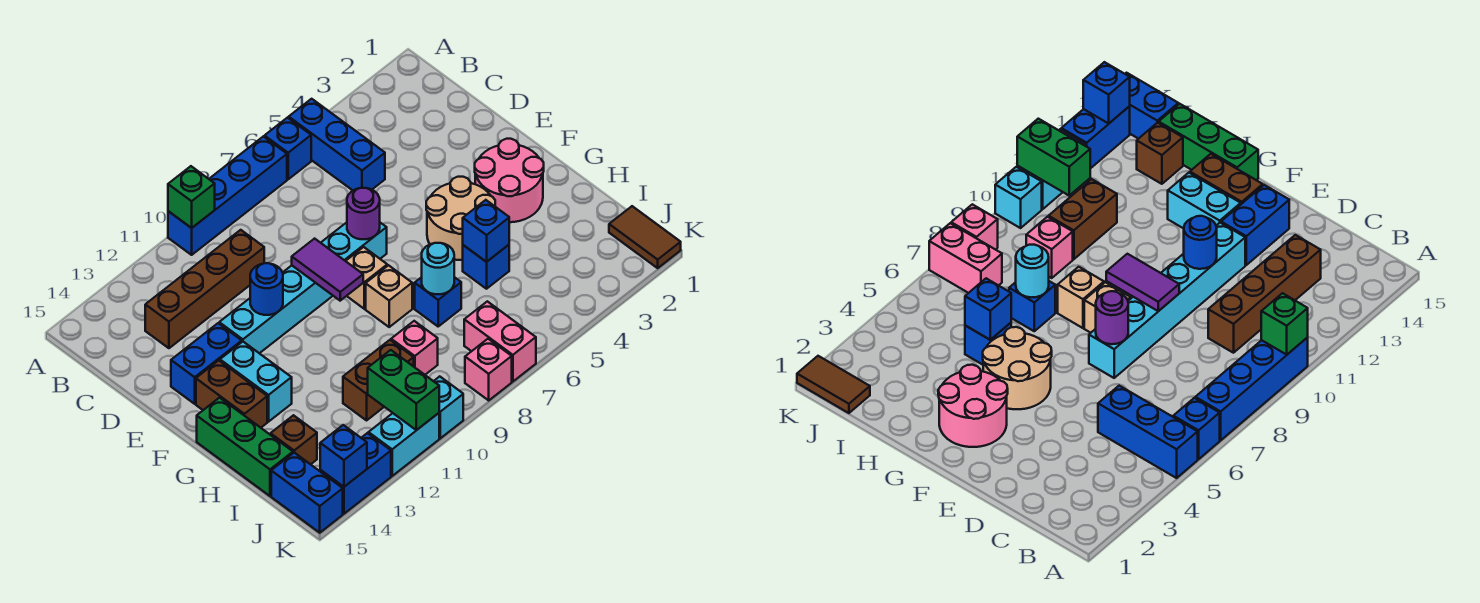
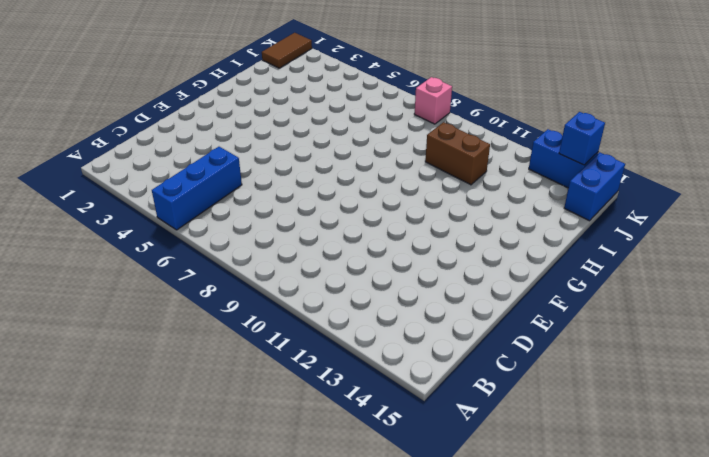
none -> blue 1x1 brick [265,118,311,179]
none -> blue 1x4 brick [168,136,287,255]
none -> brown 1x4 brick [145,230,264,348]
none -> cyan 1x6 brick [219,222,387,353]

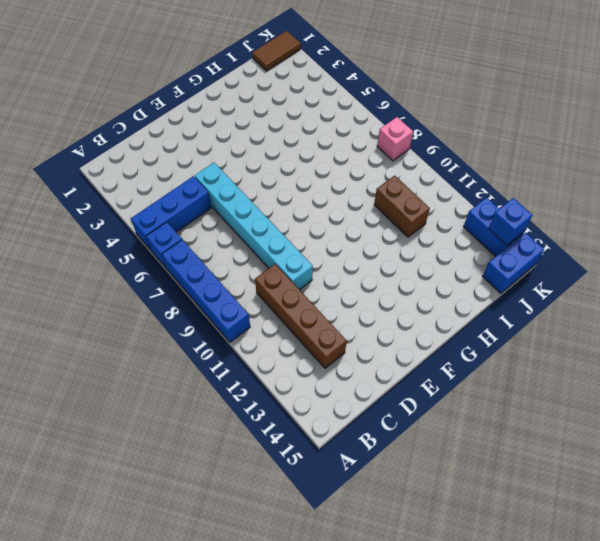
cyan 1x6 brick [195,163,313,290] -> cyan 1x6 brick moved to [219,222,387,353]
none -> blue 1x2 brick [171,323,242,404]
none -> pink 2x2 round brick [475,139,544,222]
none -> tan 2x2 round brick [426,177,495,260]
none -> tan 1x1 brick [346,247,387,309]

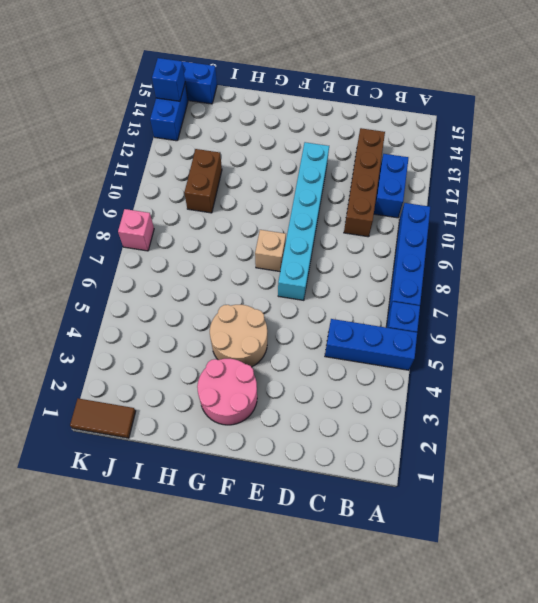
blue 1x2 brick [374,154,408,218] -> blue 1x2 brick moved to [171,323,242,404]
none -> cyan 1x2 brick [220,342,292,422]
none -> brown 1x2 brick [196,360,267,428]
none -> tan 1x1 brick [366,265,412,327]
none -> green 1x3 brick [197,398,293,496]

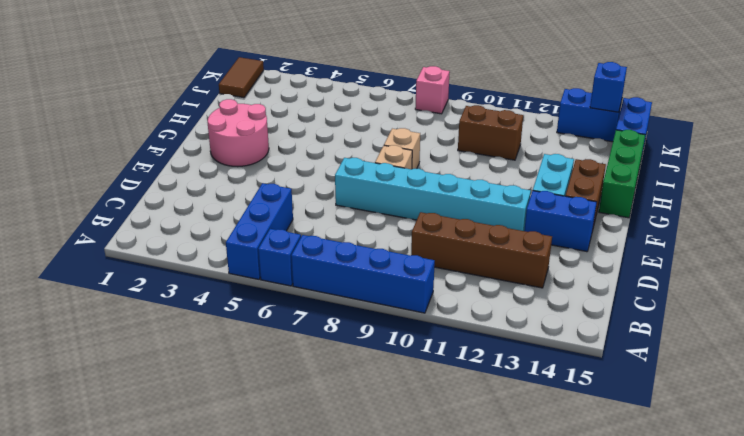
none -> tan 2x2 round brick [426,177,495,260]
none -> blue 1x1 brick [463,245,509,289]
none -> blue 1x1 brick [415,277,461,326]
none -> pink 1x1 brick [391,321,438,375]

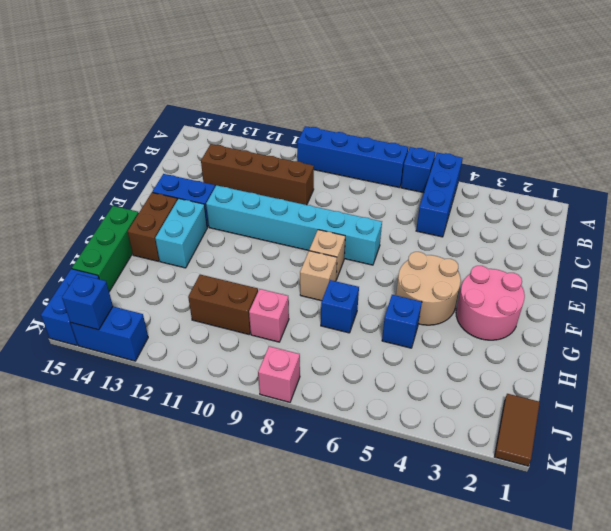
none -> brown 1x1 brick [270,415,317,464]
none -> pink 1x2 brick [464,301,536,382]
none -> cyan 1x1 brick [434,376,463,438]
none -> cyan 1x2 brick [369,413,439,476]

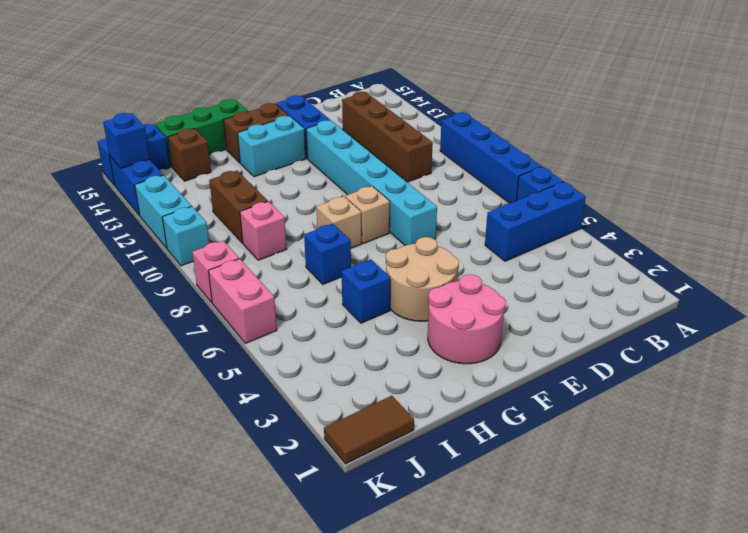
pink 1x2 brick [208,259,277,343] -> pink 1x2 brick turned to [464,301,536,382]
none -> green 1x1 brick [168,166,215,228]
none -> purple 1x1 round brick [347,188,380,239]
none -> purple 1x2 tile [292,239,363,301]
none -> blue 1x1 round brick [250,263,283,315]

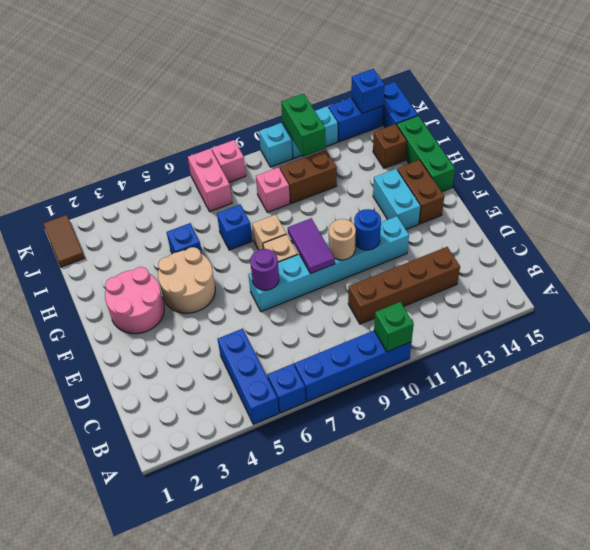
tan 1x1 round brick [329,219,356,260] -> none
none -> blue 1x2 brick [171,323,242,404]
none -> blue 1x1 brick [463,200,509,262]
none -> cyan 1x1 round brick [422,243,454,294]

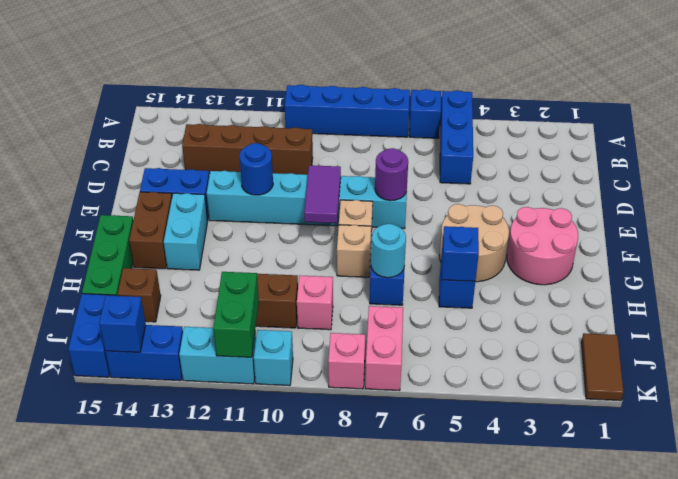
none -> green 1x1 brick [168,166,215,228]

